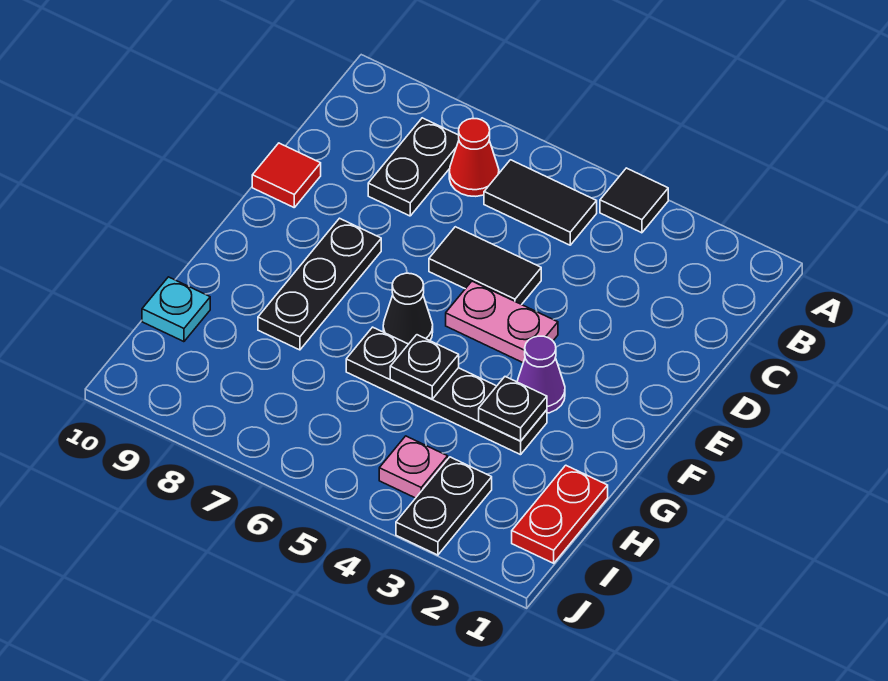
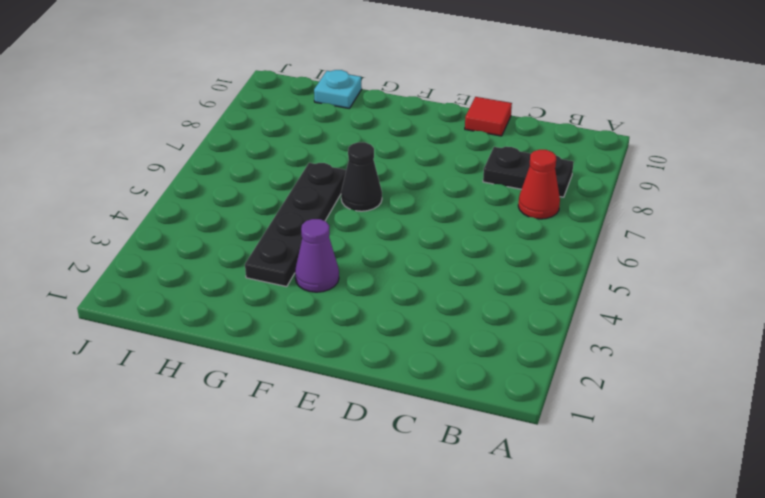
none -> black 1x1 tile [600,168,668,233]
none -> black 1x2 tile [484,160,597,245]
none -> black 1x2 tile [429,227,541,305]

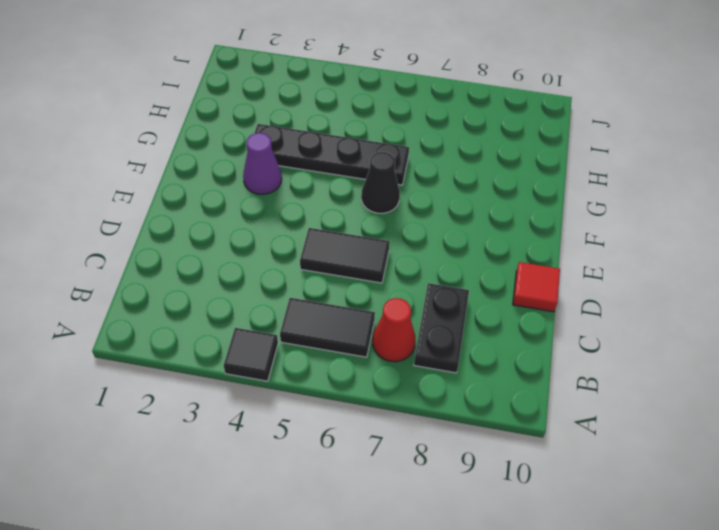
none -> pink 1x2 plate [446,281,558,363]
none -> black 1x3 plate [258,218,381,350]
none -> red 1x2 plate [512,465,608,563]

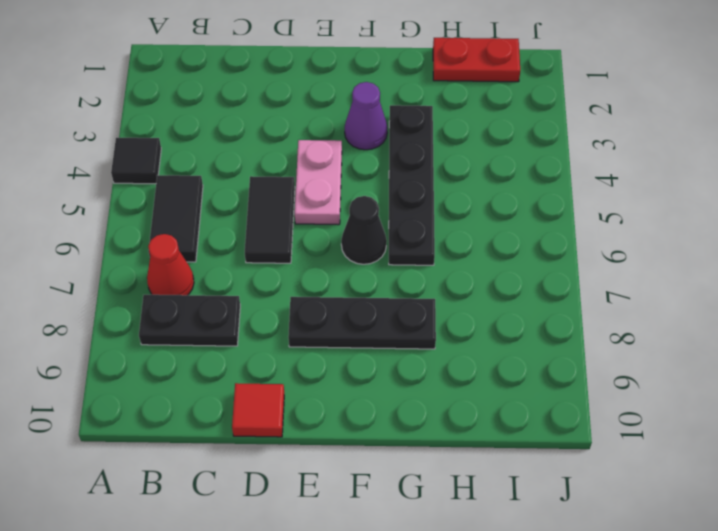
none -> cyan 1x1 plate [142,277,210,342]
none -> black 1x2 plate [396,457,492,555]
none -> pink 1x1 plate [379,436,448,498]

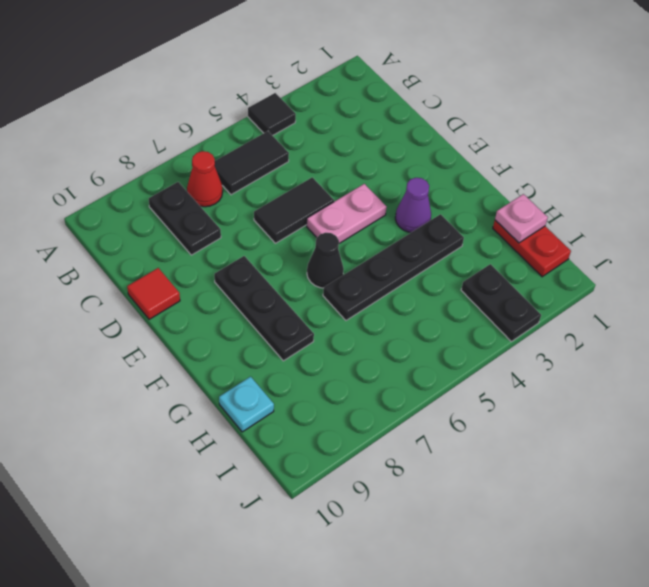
pink 1x1 plate [495,194,548,243] -> pink 1x1 plate moved to [379,436,448,498]
none -> black 1x1 plate [479,377,547,441]
none -> black 1x1 plate [390,335,459,399]

